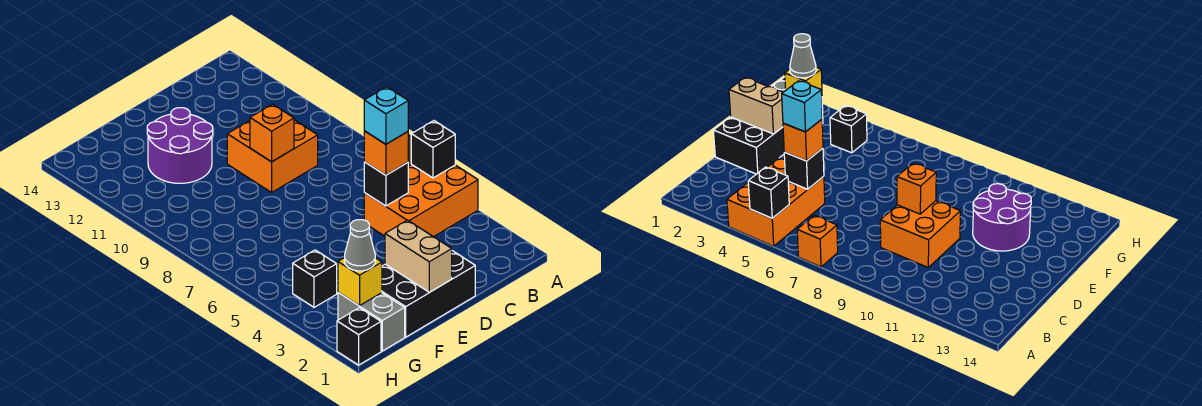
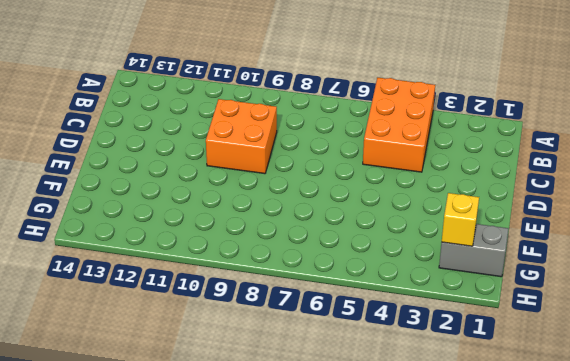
none -> orange 1x1 brick [797,215,838,267]
none -> black 2x3 brick [382,251,475,337]
none -> purple 2x2 round brick [147,108,213,183]

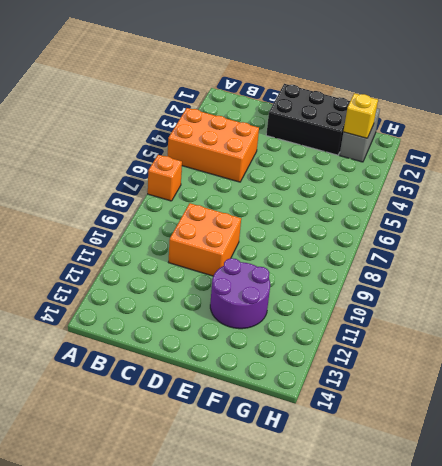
none -> black 1x1 brick [293,250,337,307]
none -> black 1x1 brick [337,308,381,365]
none -> black 1x1 brick [411,121,455,178]

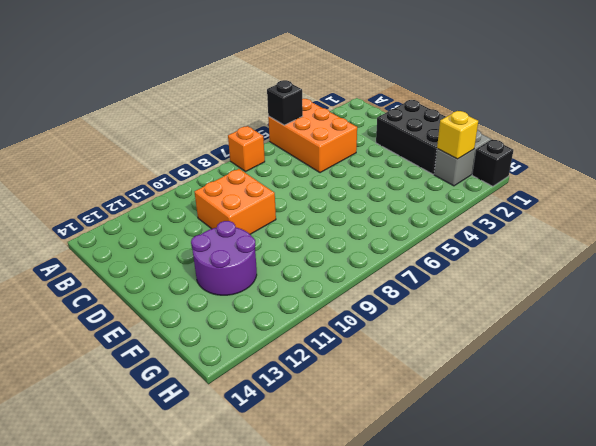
none -> black 1x1 brick [293,250,337,307]
none -> black 1x1 brick [364,162,408,206]
none -> orange 1x1 brick [250,104,294,162]

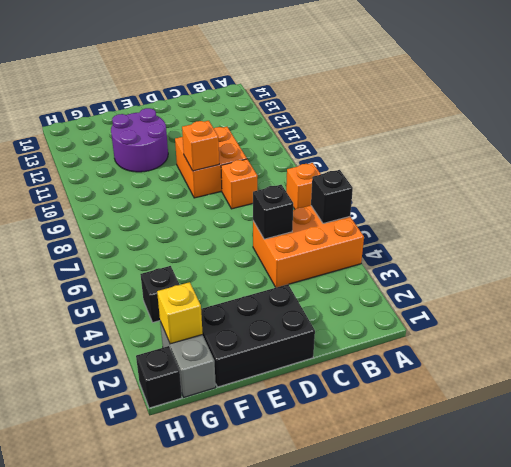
orange 1x1 brick [221,159,258,209] -> orange 1x1 brick moved to [364,131,408,175]
none -> tan 1x2 brick [385,220,452,292]
none -> grey 1x1 cone [345,220,375,271]
none -> cyan 1x1 brick [364,87,408,144]

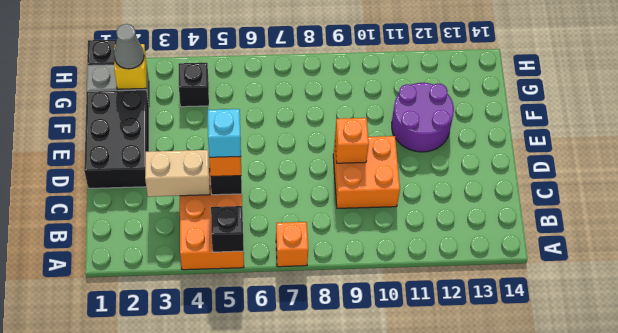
tan 1x2 brick [145,150,210,197] -> tan 1x2 brick moved to [385,220,452,292]

